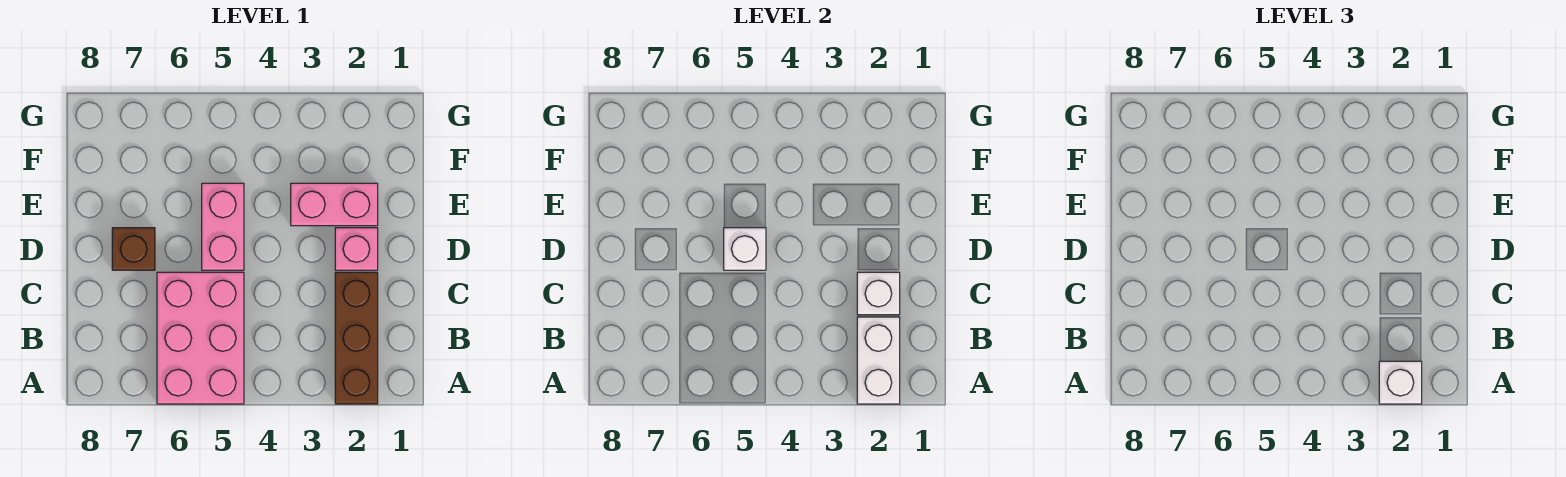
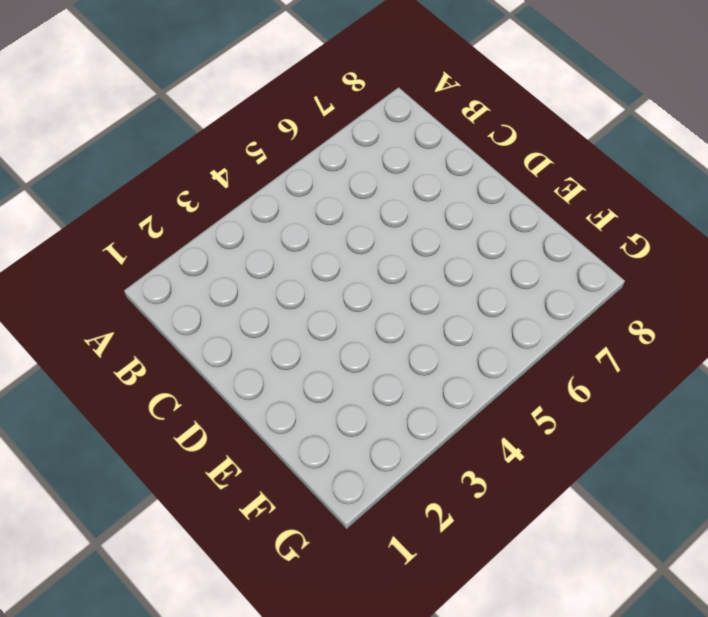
none -> brown 1x3 brick [335,272,378,404]
none -> pink 2x3 brick [157,272,244,404]

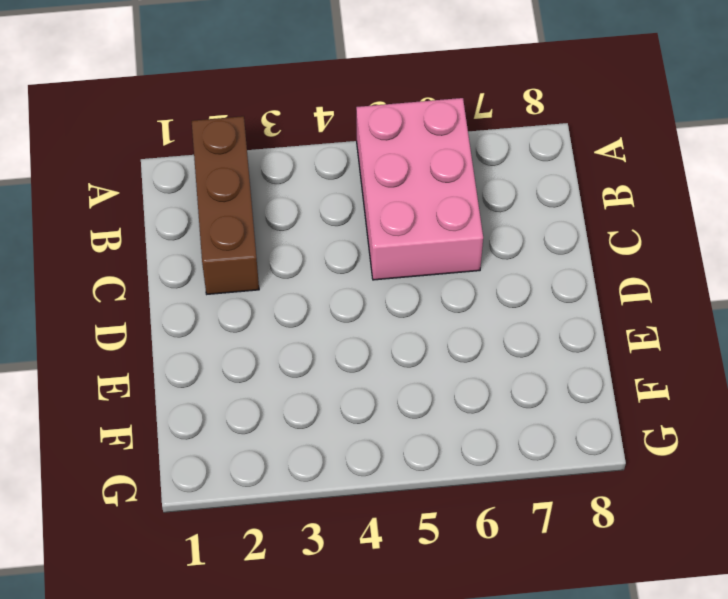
none -> pink 1x1 brick [335,228,378,270]
none -> pink 1x2 brick [202,183,244,270]

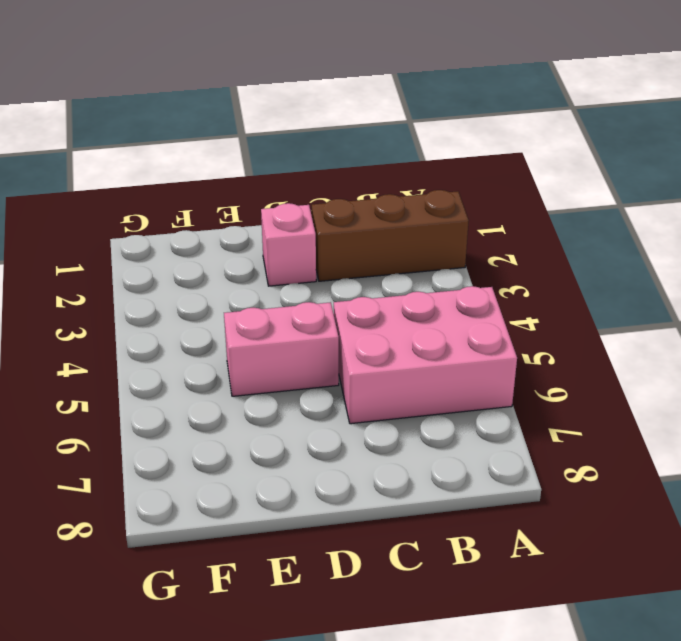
none -> brown 1x1 brick [112,228,155,270]
none -> pink 1x2 brick [291,183,378,226]

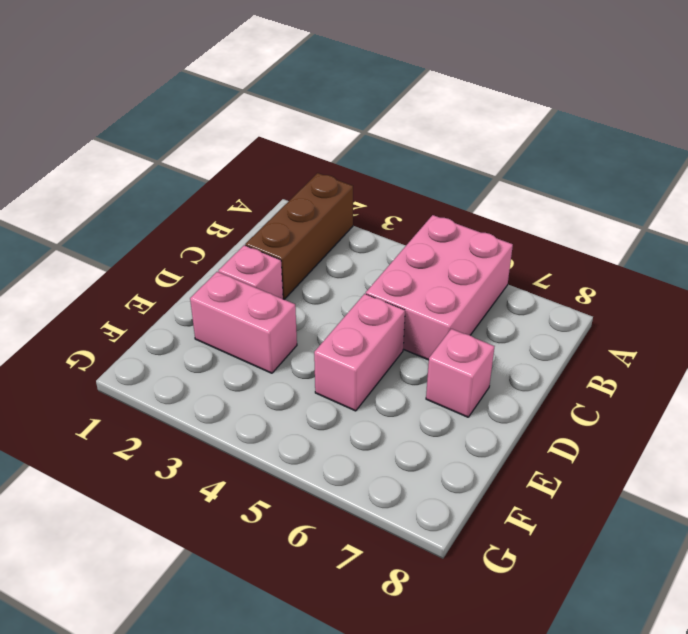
pink 1x1 brick [426,329,494,417] -> brown 1x1 brick [112,228,155,270]
none -> white 1x2 brick [857,317,900,404]
none -> white 1x1 brick [857,272,900,315]

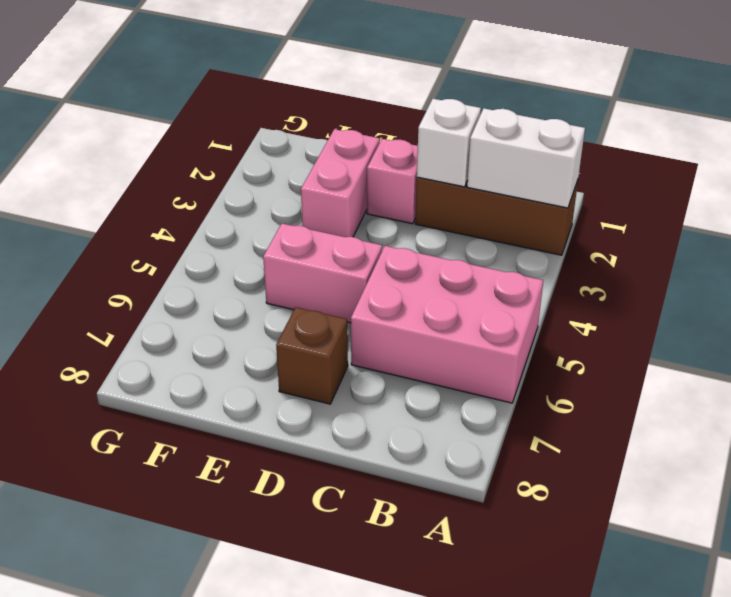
none -> white 1x1 brick [724,228,766,270]
none -> white 1x1 brick [1379,361,1422,404]

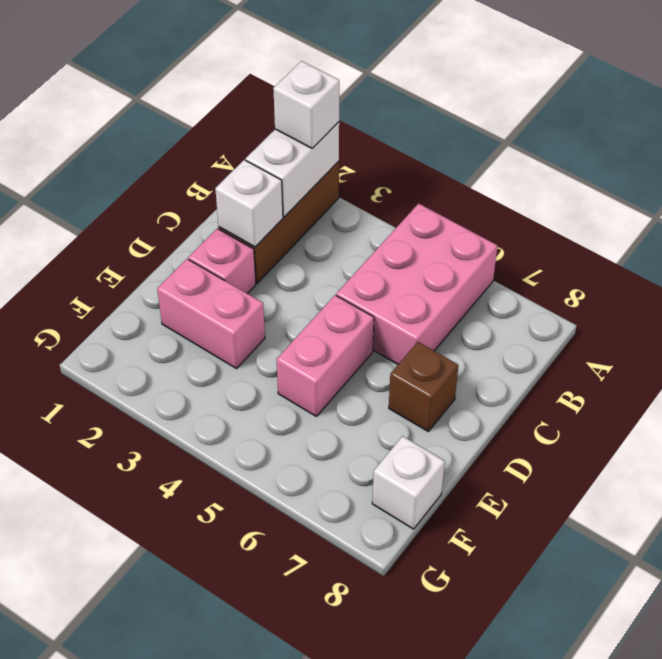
white 1x1 brick [372,436,445,529] -> white 1x1 brick moved to [724,228,766,270]

